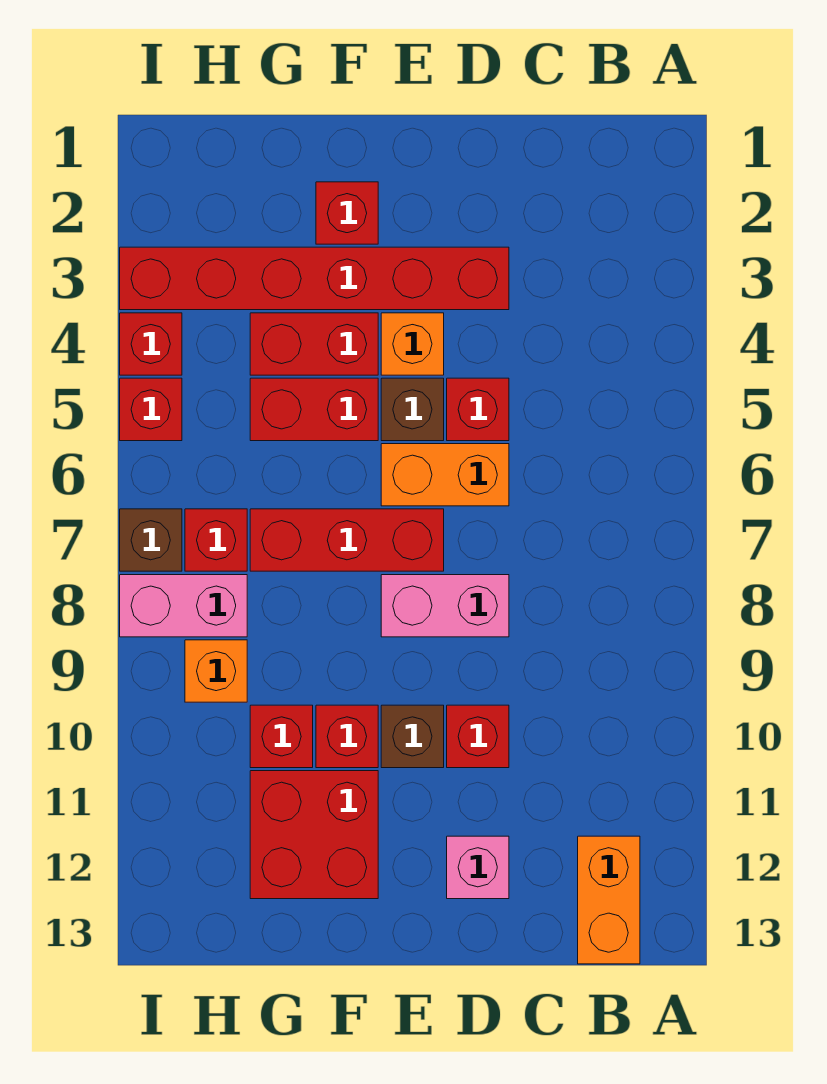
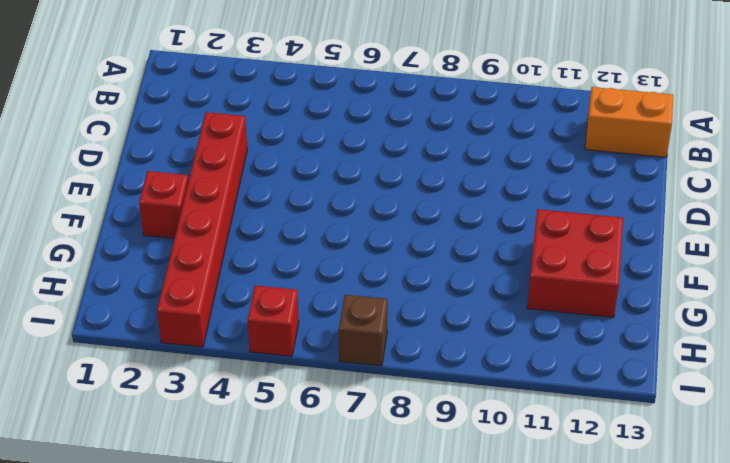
none -> red 1x1 brick [447,378,509,441]
none -> orange 1x2 brick [381,444,509,506]
none -> pink 1x2 brick [381,575,509,637]

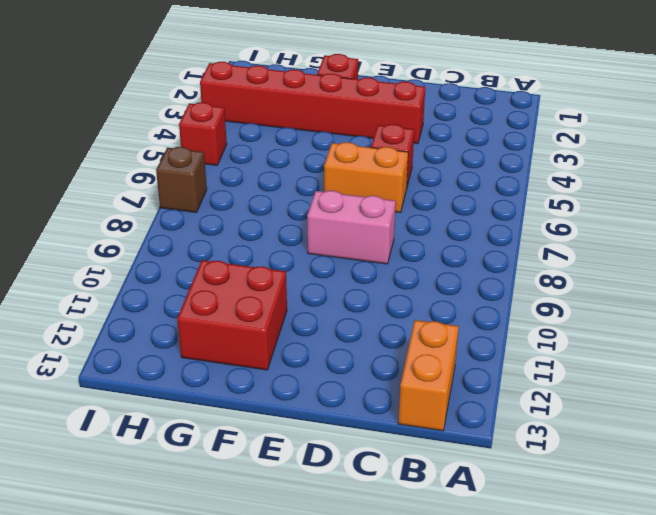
none -> red 1x1 brick [447,705,509,768]
none -> pink 1x1 brick [447,836,509,899]
none -> orange 1x1 brick [381,313,444,375]

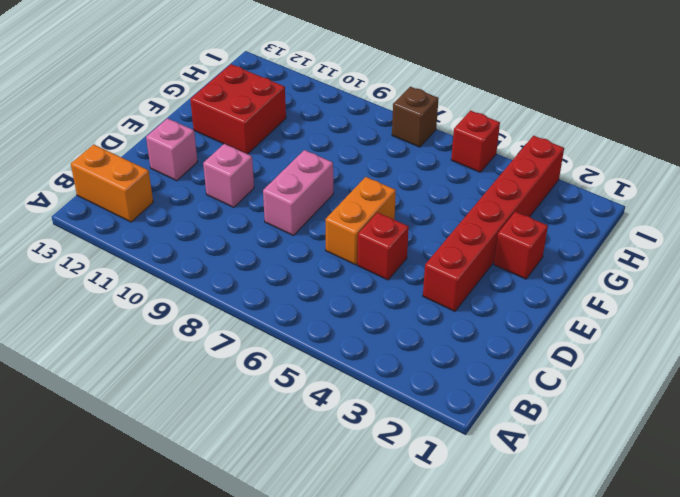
pink 1x1 brick [203,144,254,207] -> red 1x1 brick [447,705,509,768]
none -> orange 1x1 brick [381,313,444,375]
none -> brown 1x1 brick [381,378,444,441]
none -> red 1x3 brick [250,509,444,571]

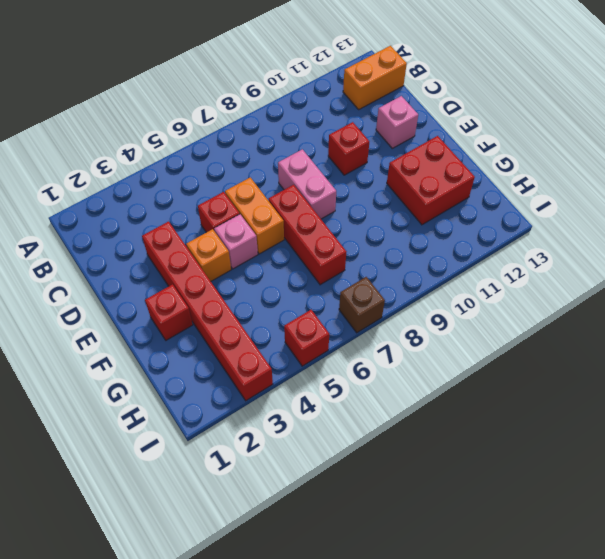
pink 1x1 brick [214,214,258,269] -> brown 1x1 brick [381,378,444,441]
none -> brown 1x1 brick [381,705,444,768]
none -> red 1x2 brick [250,313,378,375]
none -> red 1x2 brick [250,378,378,441]

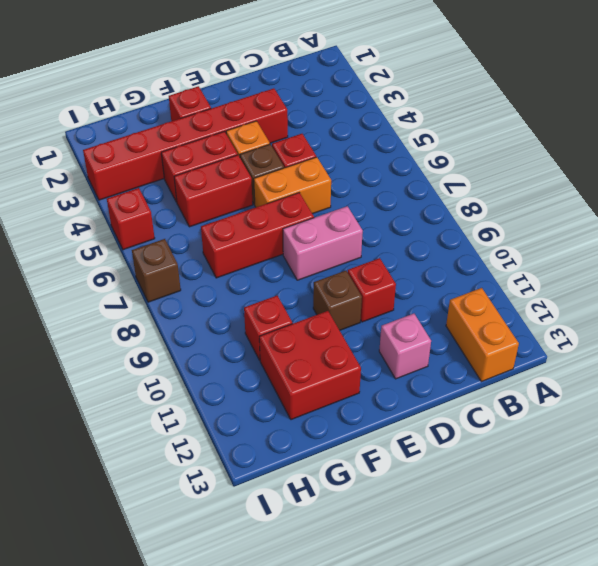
none -> red 1x1 brick [316,705,378,768]
none -> red 1x1 brick [185,509,247,571]
none -> pink 1x2 brick [120,575,247,637]

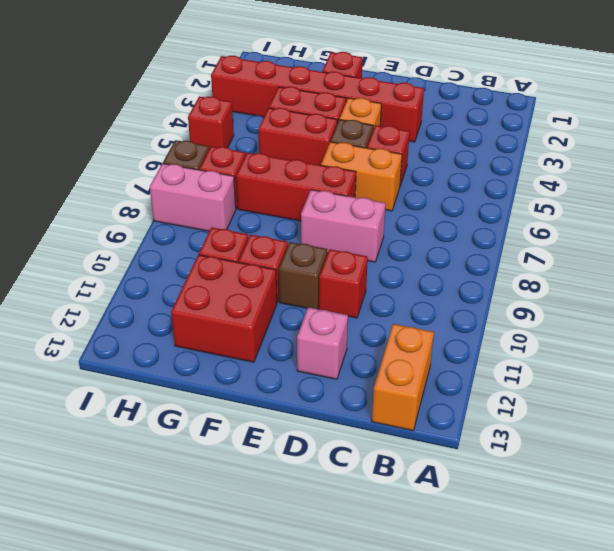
none -> orange 1x1 brick [185,640,247,702]
none -> red 1x1 brick [120,313,182,375]

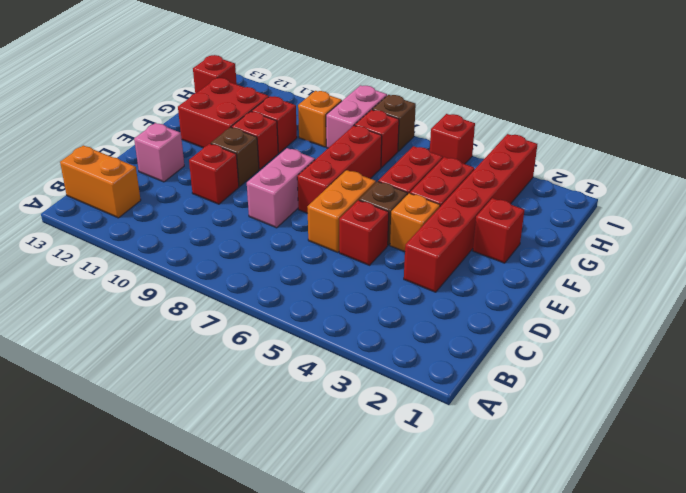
red 1x1 brick [193,55,237,93] -> red 1x1 brick moved to [120,313,182,375]

